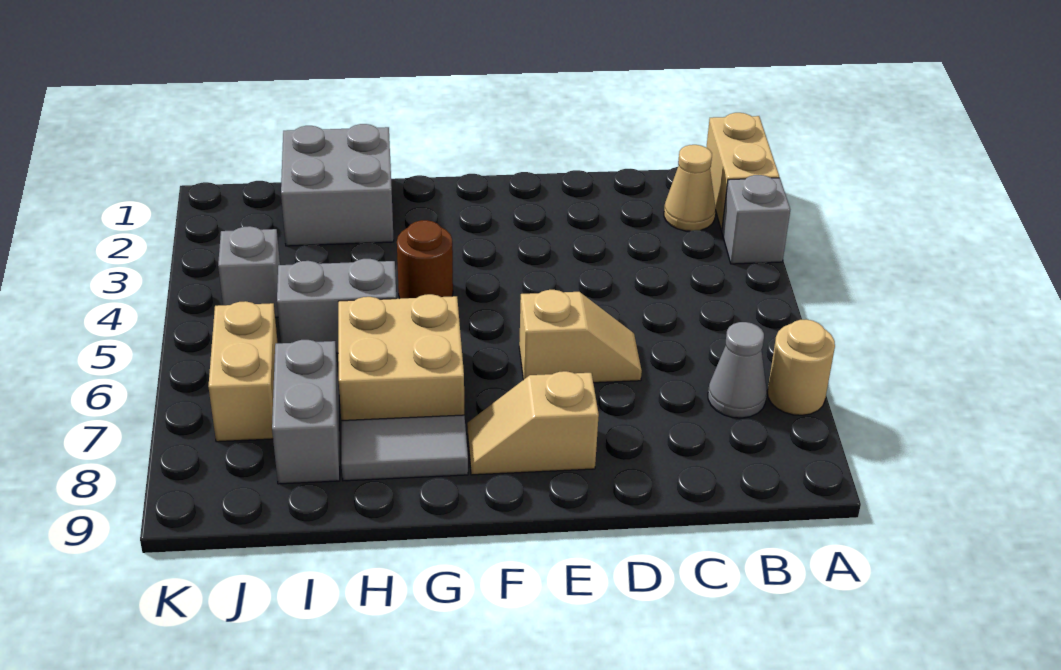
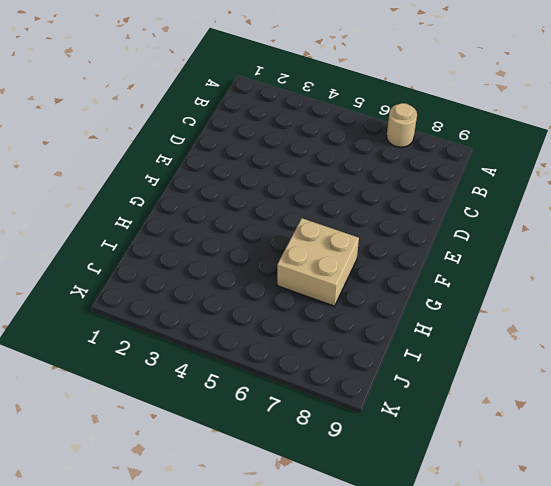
none -> tan 1x2 brick [706,113,779,230]
none -> grey 1x1 brick [722,175,790,264]
none -> tan 1x1 cone [664,145,715,231]

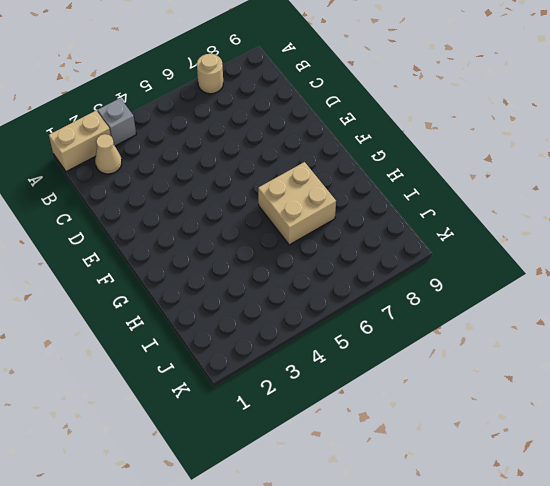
none -> grey 1x1 cone [708,322,767,418]
none -> tan 1x2 slope [519,290,642,383]
none -> tan 1x2 slope [467,371,599,475]

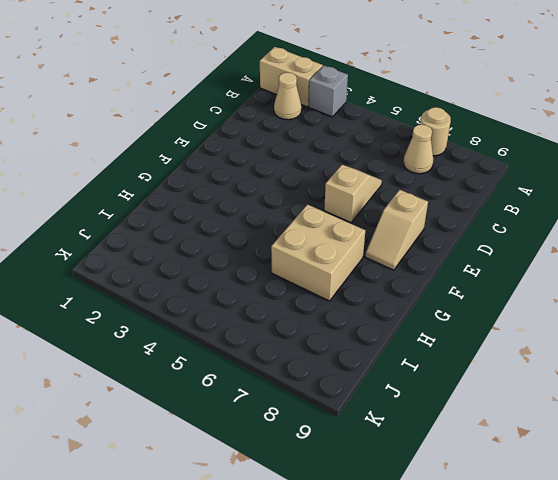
tan 1x1 cone [404,125,433,174] -> grey 1x1 cone [708,322,767,418]
none -> brown 1x1 round brick [397,220,453,298]
none -> grey 1x2 tile [341,415,468,481]
none -> grey 2x2 brick [281,124,394,246]

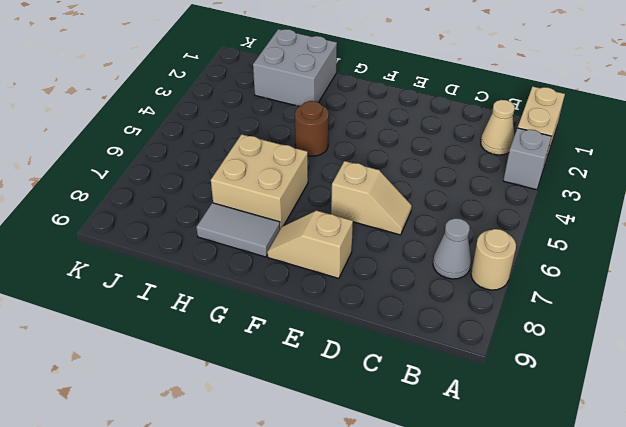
none -> grey 1x2 brick [277,259,396,353]
none -> grey 1x2 brick [272,340,340,484]
none -> grey 1x1 brick [218,226,280,318]

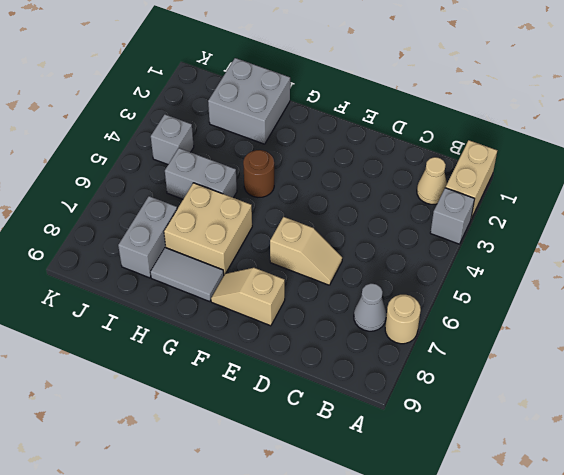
none -> tan 1x2 brick [208,301,278,442]

